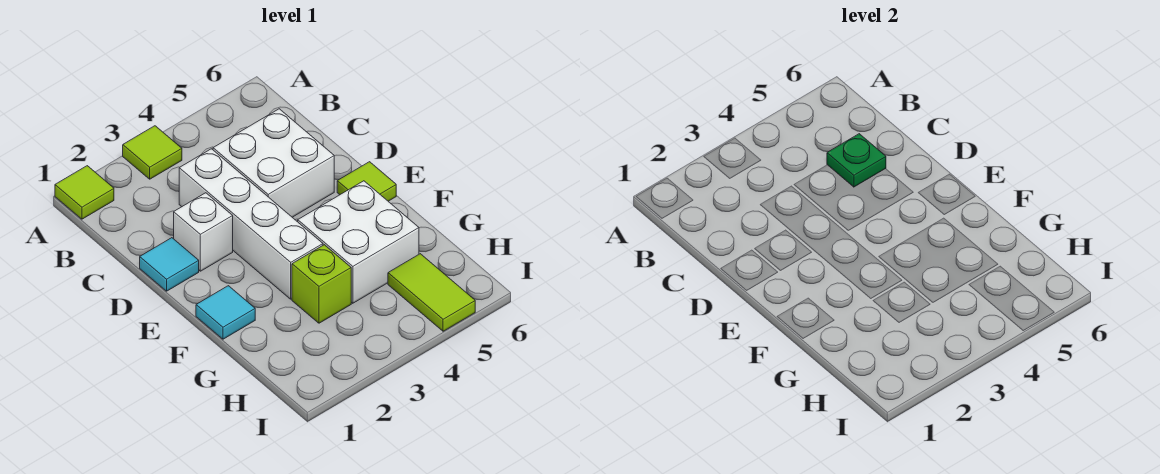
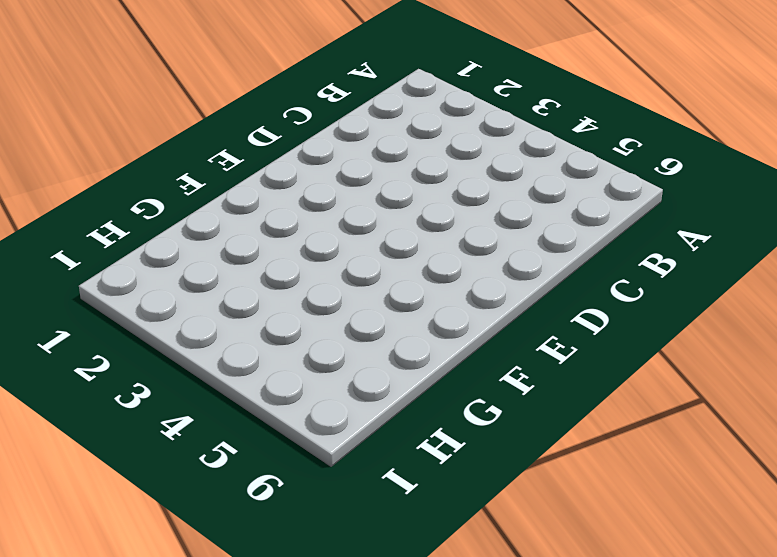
none -> lime 1x1 tile [55,166,114,219]
none -> lime 1x1 tile [123,126,182,179]
none -> white 1x4 brick [179,149,323,299]

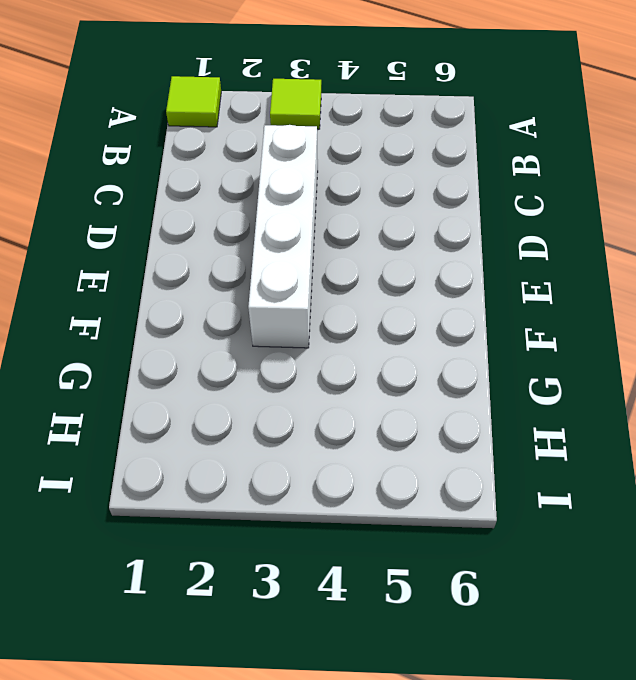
none -> white 2x2 brick [213,109,334,217]
none -> cyan 1x1 tile [140,238,199,291]
none -> white 1x1 brick [174,193,233,271]

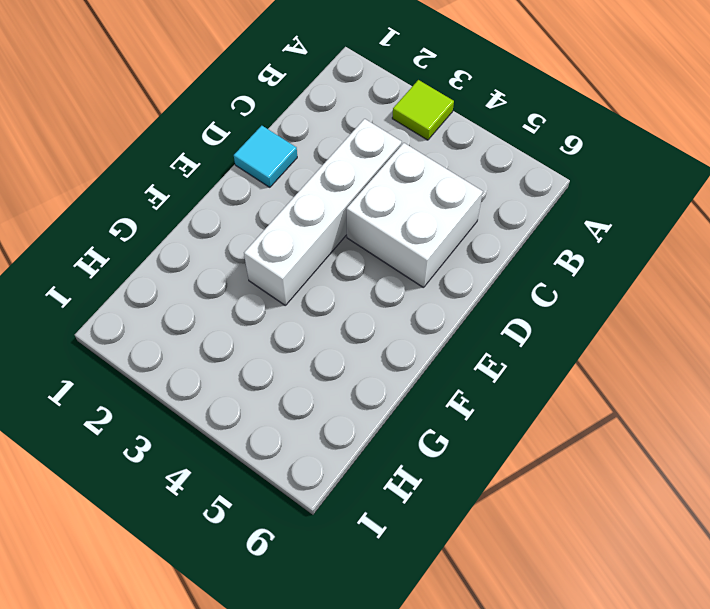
none -> lime 1x1 tile [55,166,114,219]
none -> white 1x1 brick [174,193,233,271]
none -> lime 1x1 tile [337,162,396,201]

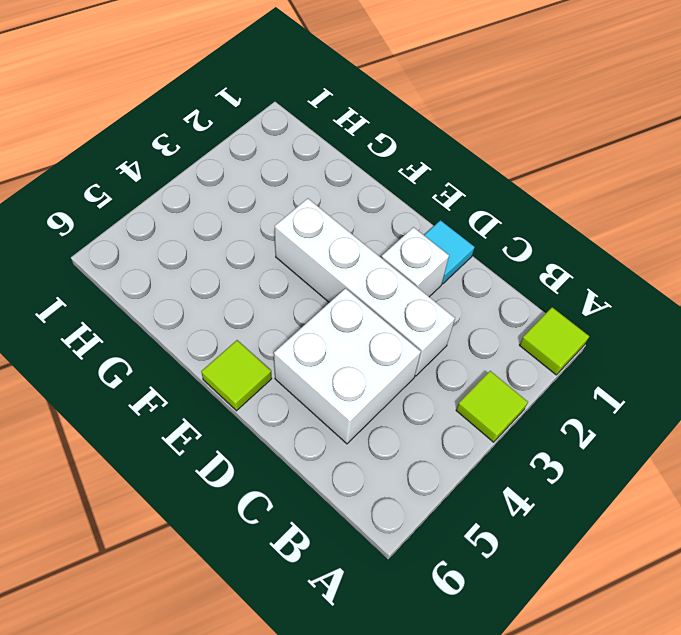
none -> cyan 1x1 tile [196,286,255,339]
none -> white 2x2 brick [298,181,419,303]
none -> lime 1x1 brick [292,245,351,323]

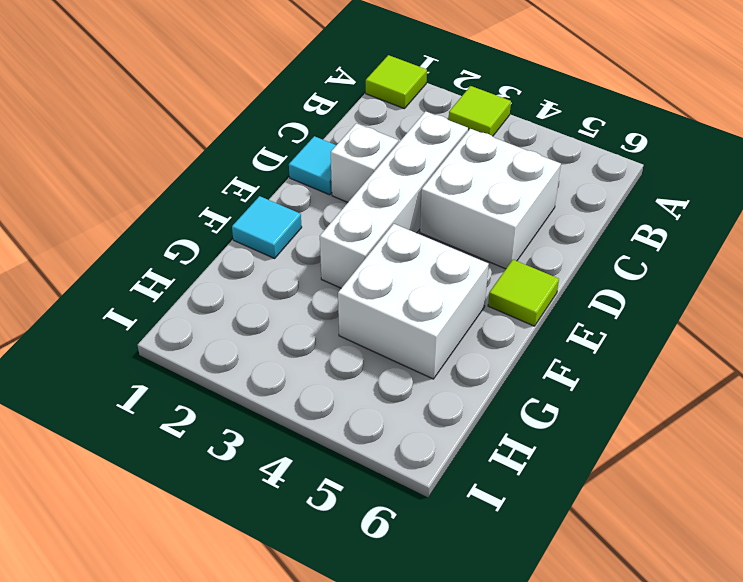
none -> lime 1x1 brick [292,245,351,323]
none -> lime 1x2 tile [388,254,475,331]
none -> green 1x1 plate [827,134,886,187]

